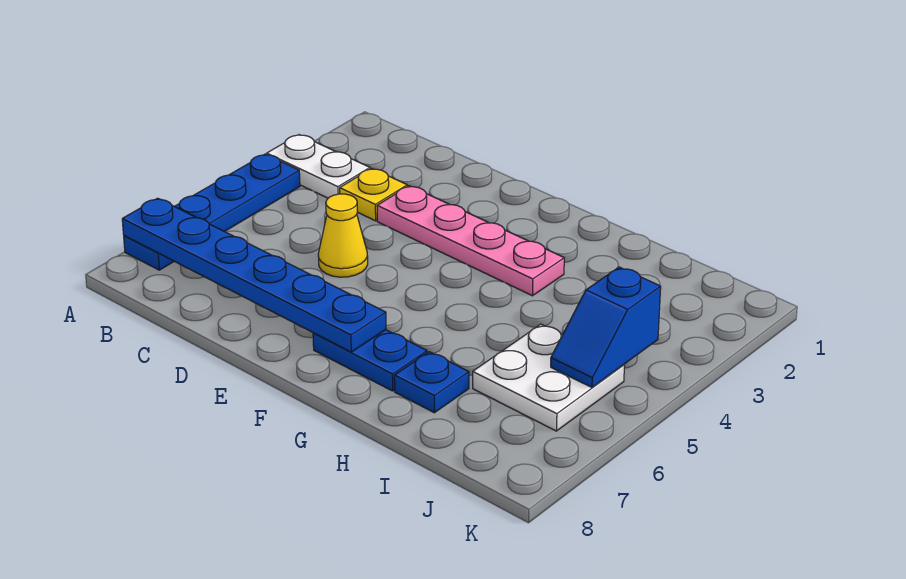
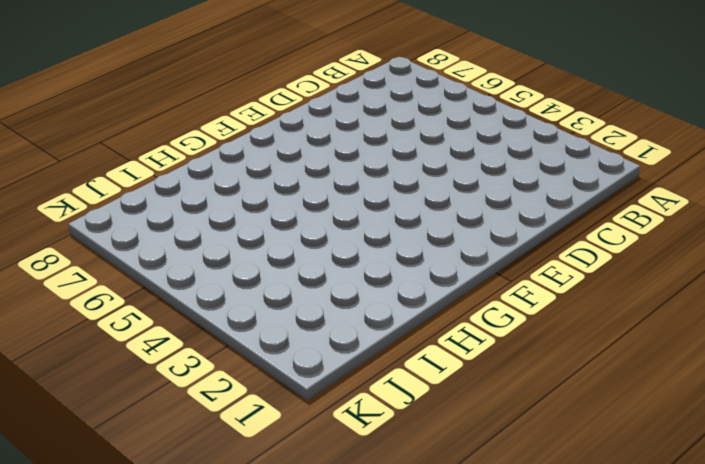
none -> white 1x2 plate [267,135,370,198]
none -> blue 1x4 plate [124,154,300,270]

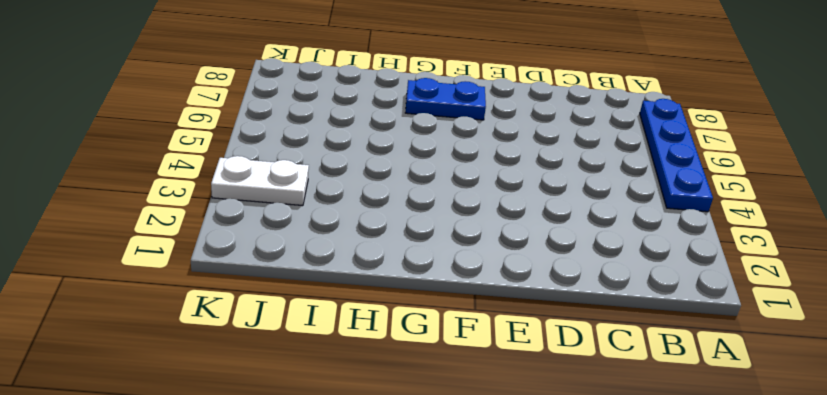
white 1x2 plate [211,156,309,206] -> white 1x2 plate moved to [267,135,370,198]
none -> yellow 1x1 plate [340,168,407,221]
none -> pink 1x4 plate [377,186,564,296]

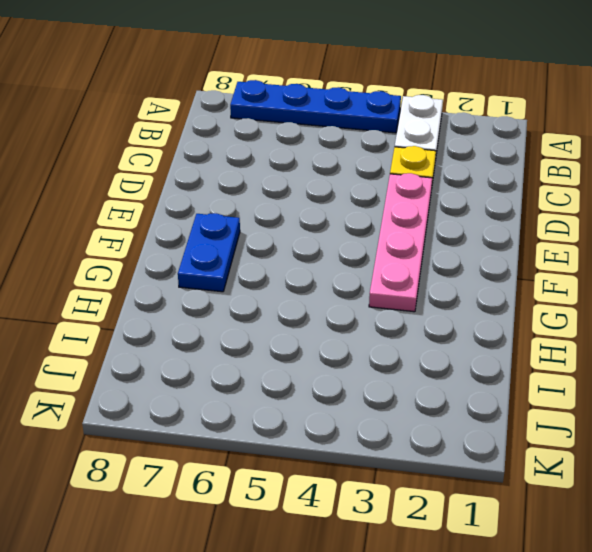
none -> yellow 1x1 cone [318,194,368,277]
none -> blue 1x1 plate [394,352,469,413]

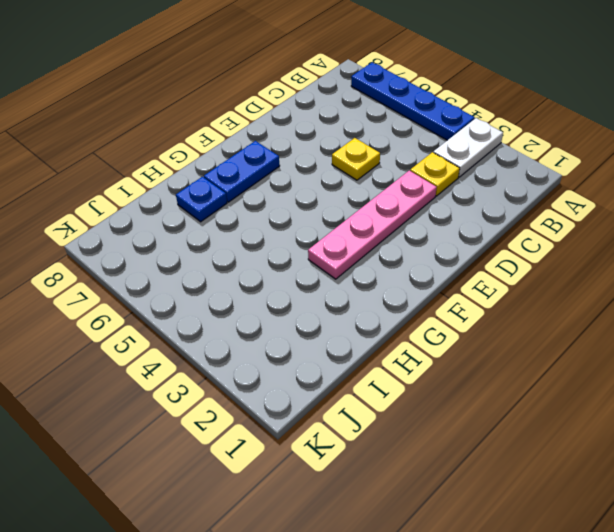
yellow 1x1 plate [332,138,380,180] -> yellow 1x1 cone [318,194,368,277]
none -> white 2x2 plate [473,324,625,431]
none -> blue 1x6 plate [122,198,386,352]

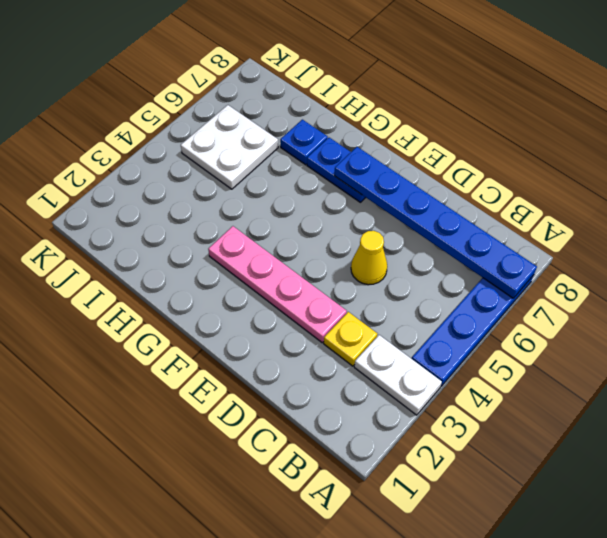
none -> blue 1x2 slope [551,267,661,387]

